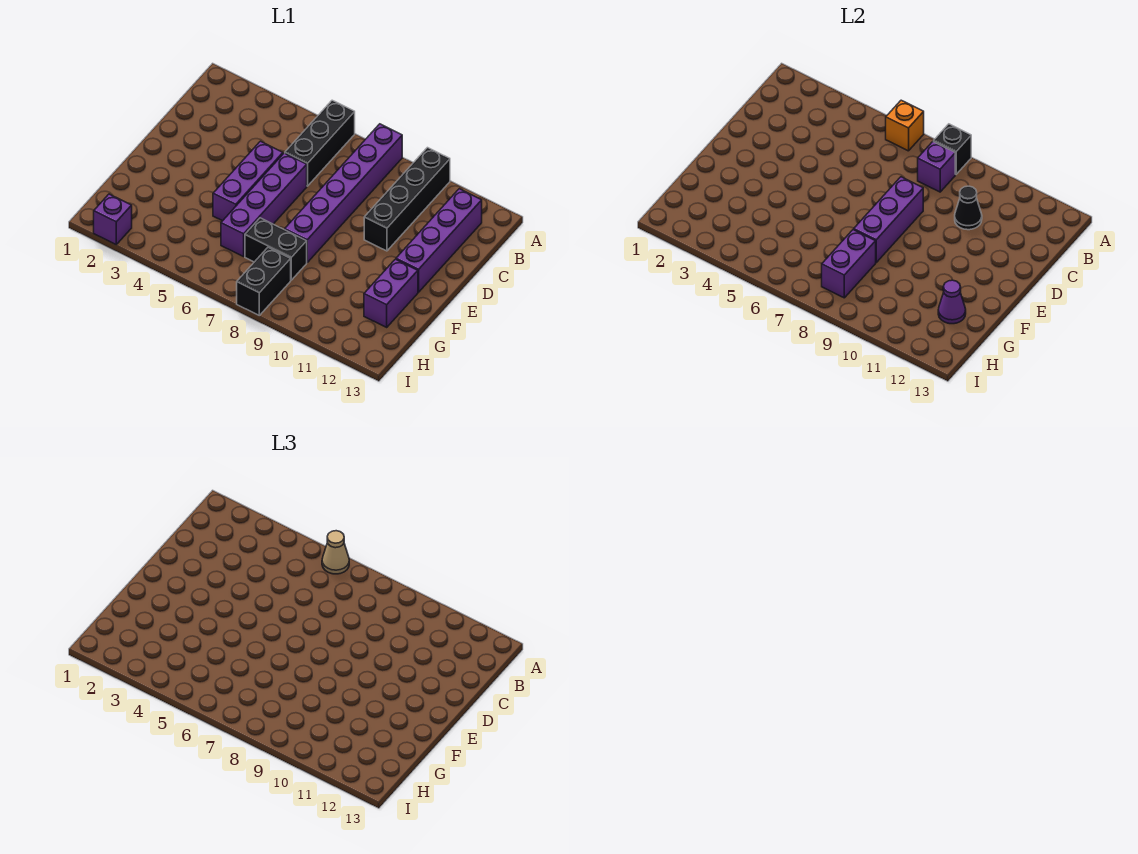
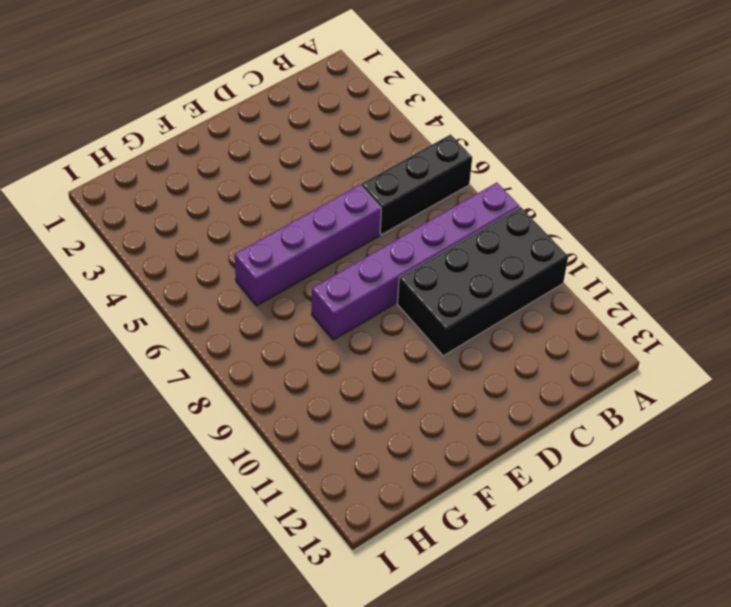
black 2x4 brick [397,207,568,356] -> black 1x4 brick [364,148,450,251]
none -> purple 1x4 brick [396,189,482,292]
none -> purple 1x3 brick [213,141,283,221]
none -> purple 1x2 brick [364,259,418,327]

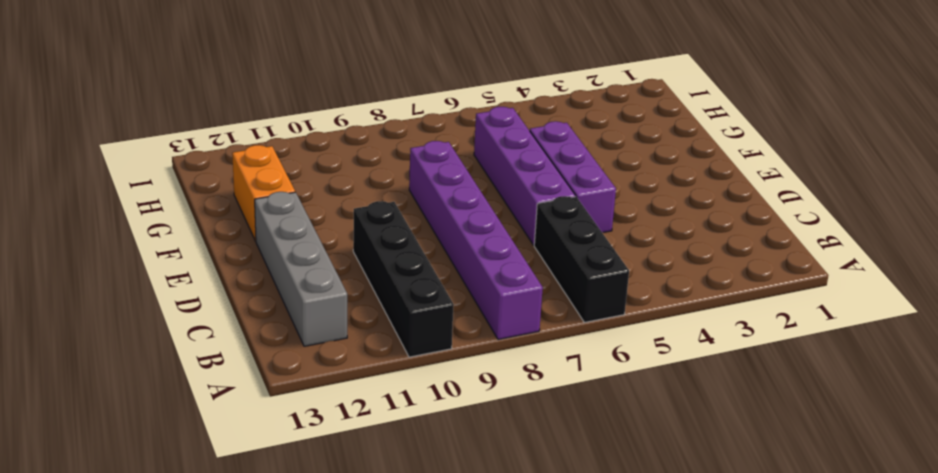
grey 1x4 brick [255,192,347,346] -> purple 1x4 brick [396,189,482,292]
orange 1x2 brick [232,145,295,241] -> purple 1x2 brick [364,259,418,327]
none -> black 1x2 brick [245,218,307,280]
none -> black 1x2 brick [237,247,291,315]
none -> purple 1x1 brick [94,194,132,244]

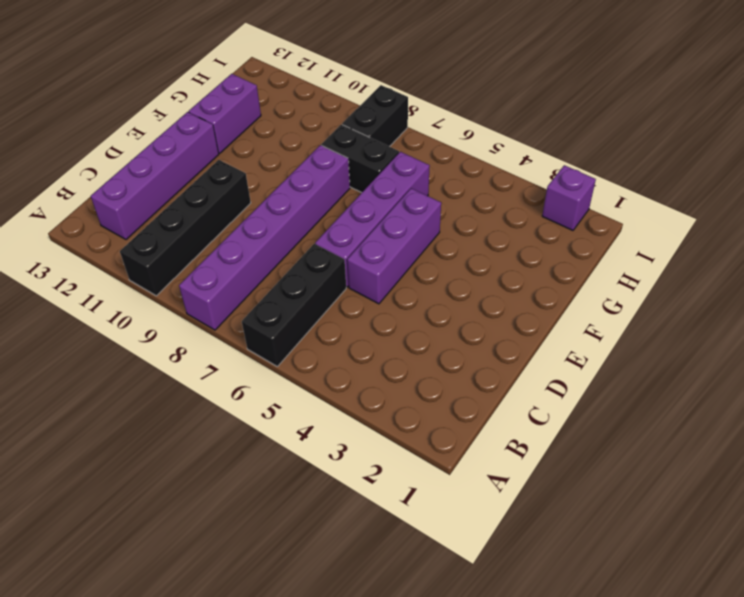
none -> orange 1x1 brick [886,100,924,151]
none -> black 1x1 brick [934,124,971,174]
none -> purple 1x1 brick [918,142,955,192]

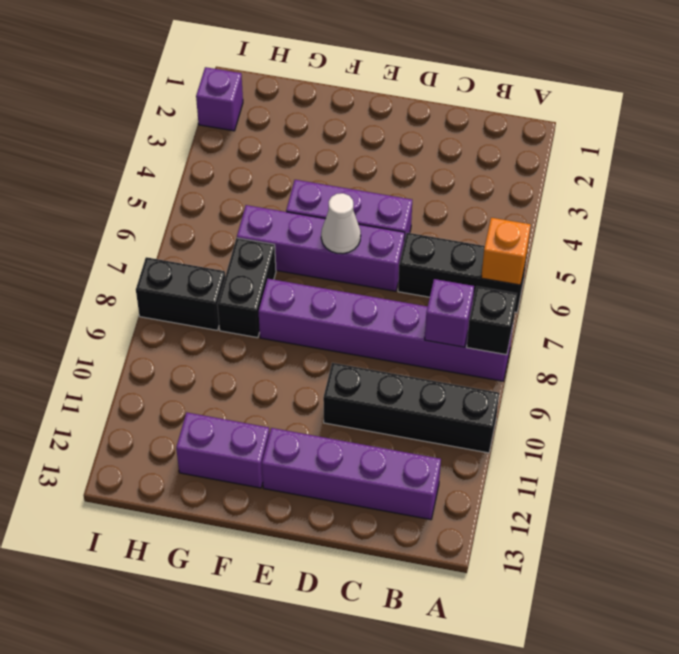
white 1x1 cone [321,193,361,254] -> none
none -> black 1x1 cone [955,186,982,230]
none -> purple 1x3 brick [854,177,923,262]
none -> purple 1x2 brick [822,230,876,298]

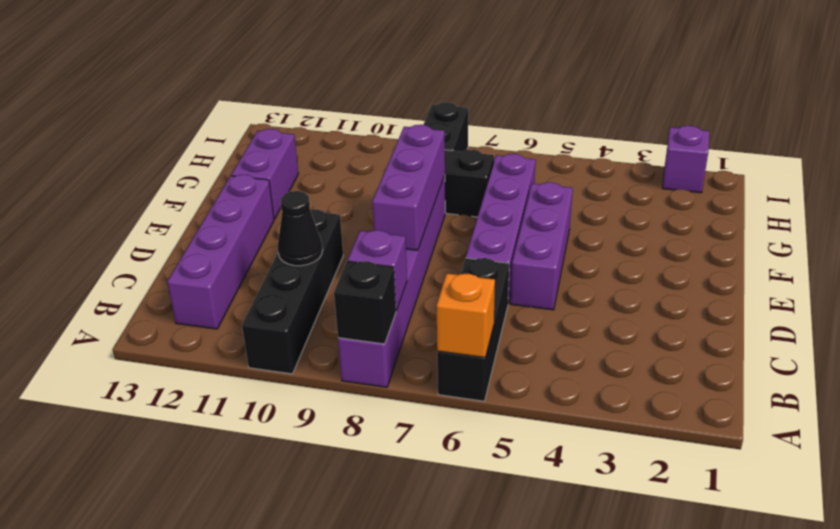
none -> purple 1x2 brick [822,230,876,298]
none -> purple 1x1 cone [938,280,966,324]
none -> tan 1x1 cone [322,531,349,574]

